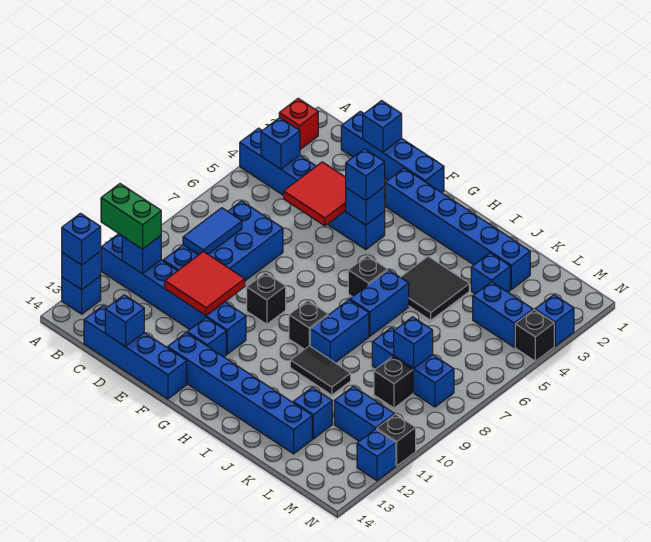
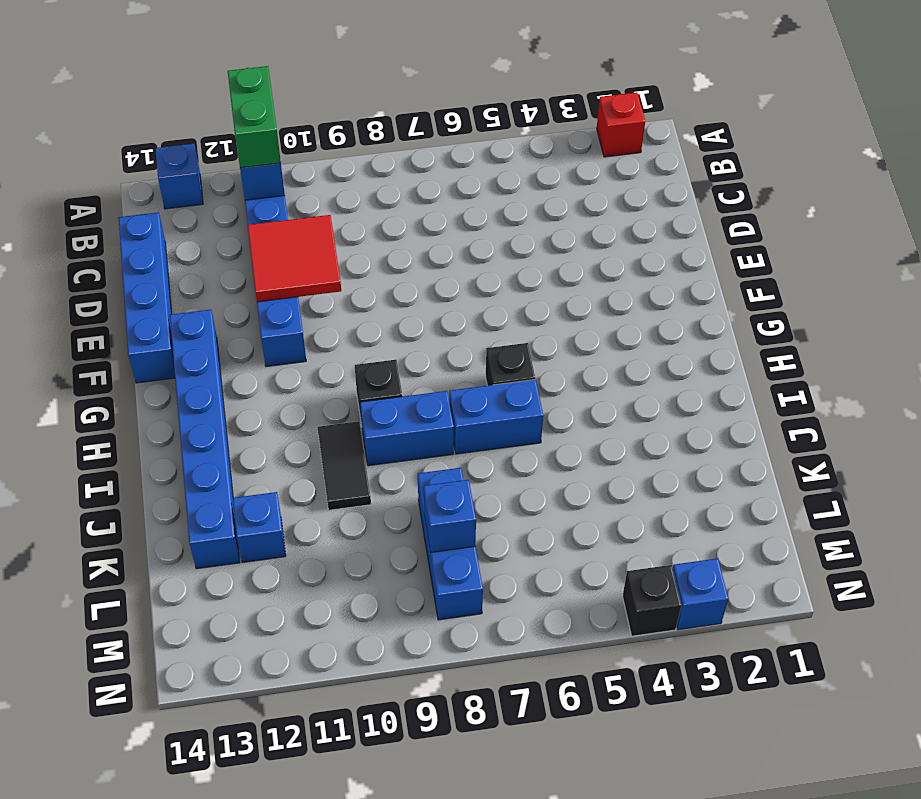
none -> blue 1x6 brick [240,128,385,250]
none -> blue 1x4 brick [341,111,444,193]
none -> blue 2x4 brick [163,201,283,281]
none -> blue 1x6 brick [385,168,530,289]

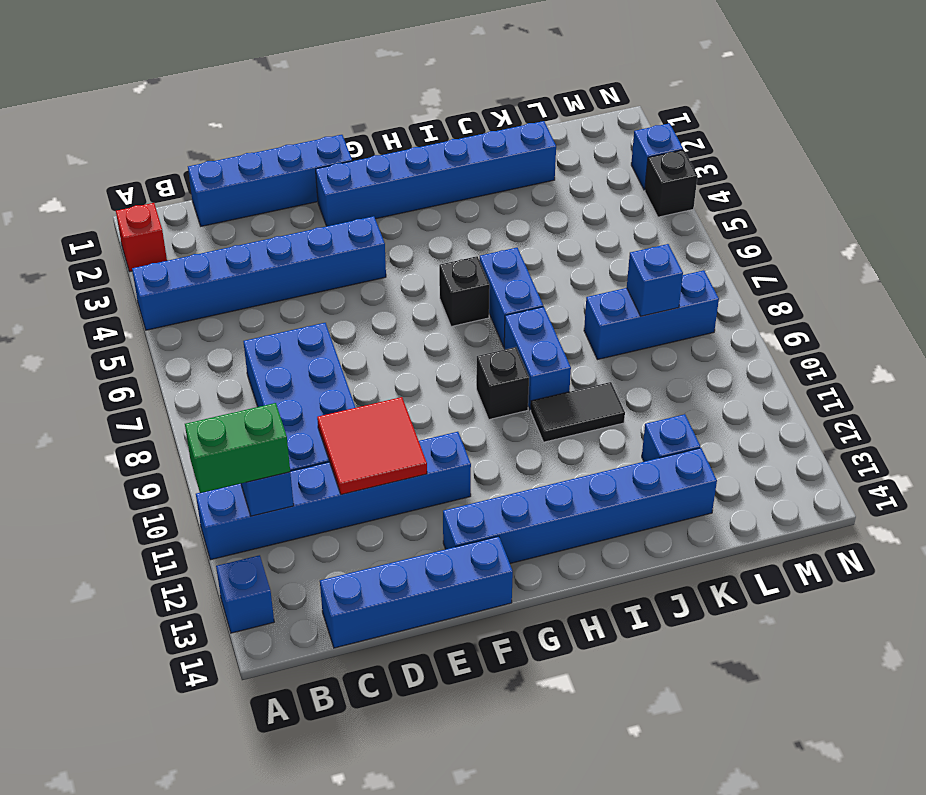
none -> black 1x1 brick [247,273,286,324]
none -> blue 1x1 brick [187,318,226,357]
none -> black 2x2 tile [400,256,469,320]
none -> blue 1x1 brick [471,253,510,294]

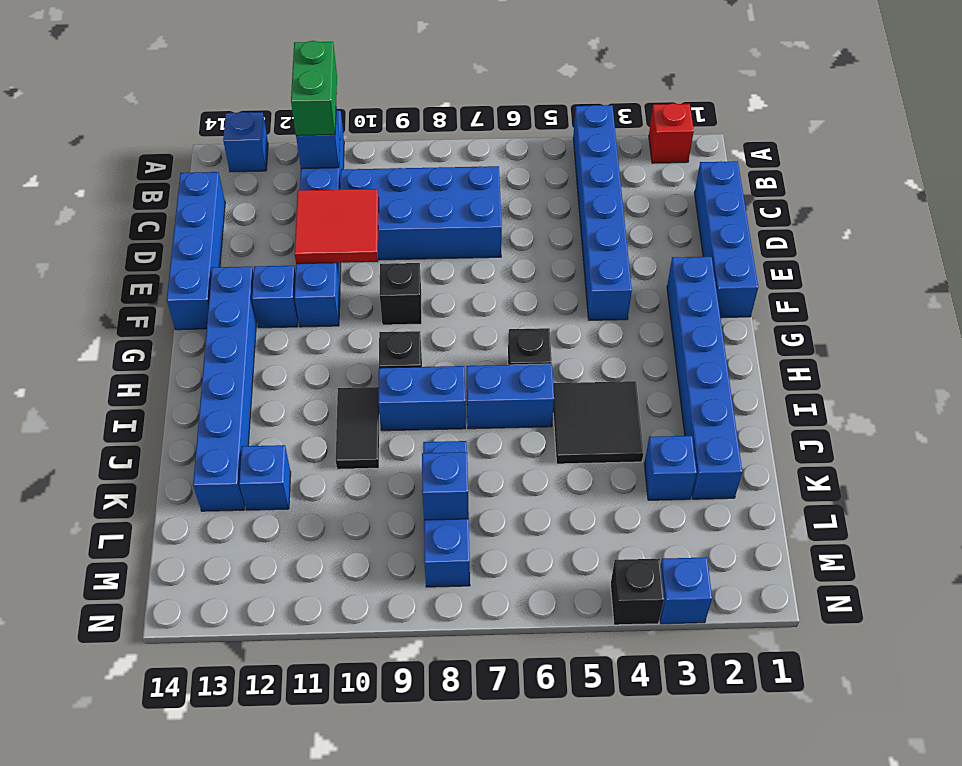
none -> blue 1x2 brick [473,282,533,347]
none -> black 1x1 brick [374,356,413,408]
none -> blue 1x2 brick [334,386,394,441]
none -> black 1x1 brick [377,414,416,466]

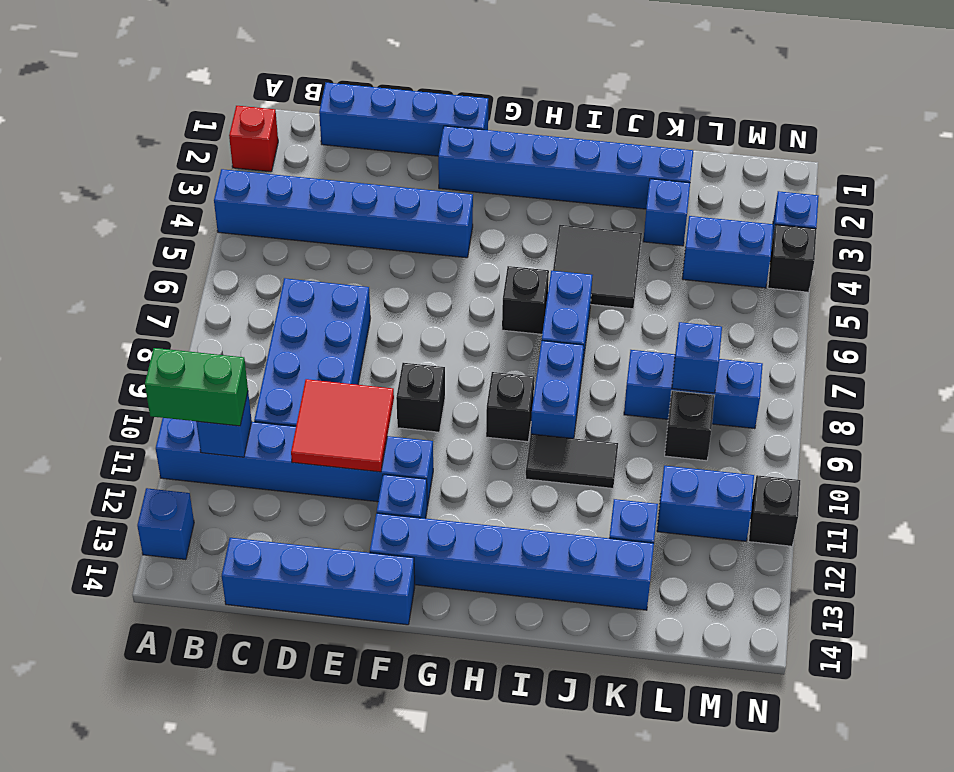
none -> blue 1x1 brick [357,429,396,481]
none -> blue 1x1 brick [62,251,101,290]
none -> blue 1x1 brick [261,117,300,169]
none -> blue 1x2 tile [183,208,242,255]

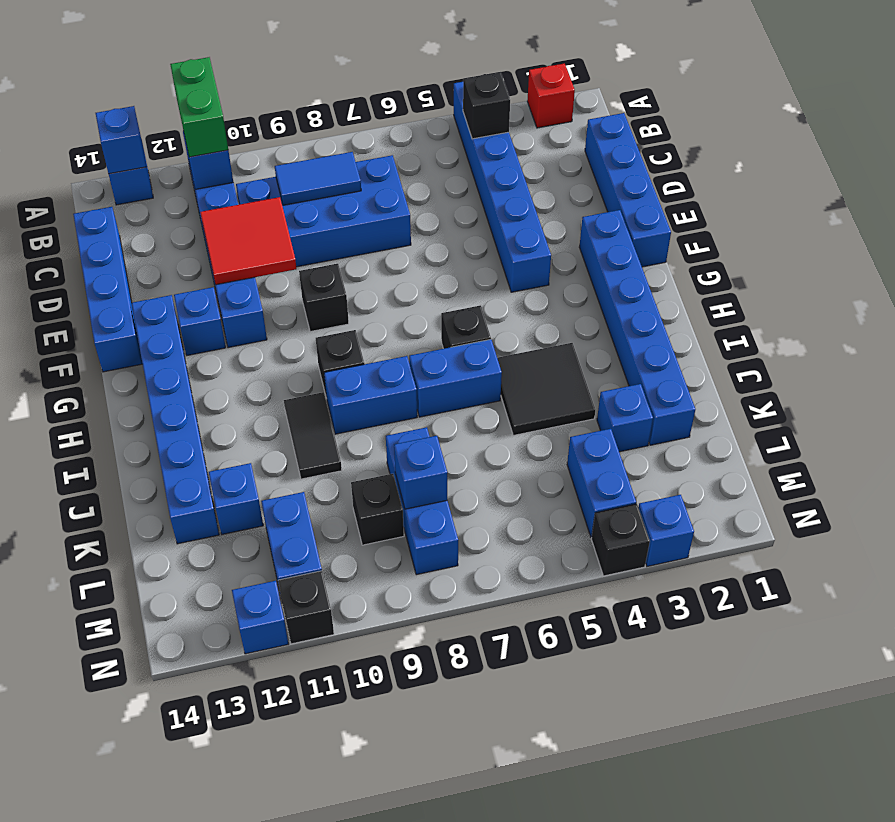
black 1x1 brick [463,72,510,139] -> blue 1x1 brick [261,117,300,169]
none -> blue 1x1 brick [363,101,402,152]
none -> red 2x2 tile [284,162,346,226]
none -> blue 1x1 brick [105,295,144,346]
none -> blue 1x1 brick [346,187,385,225]

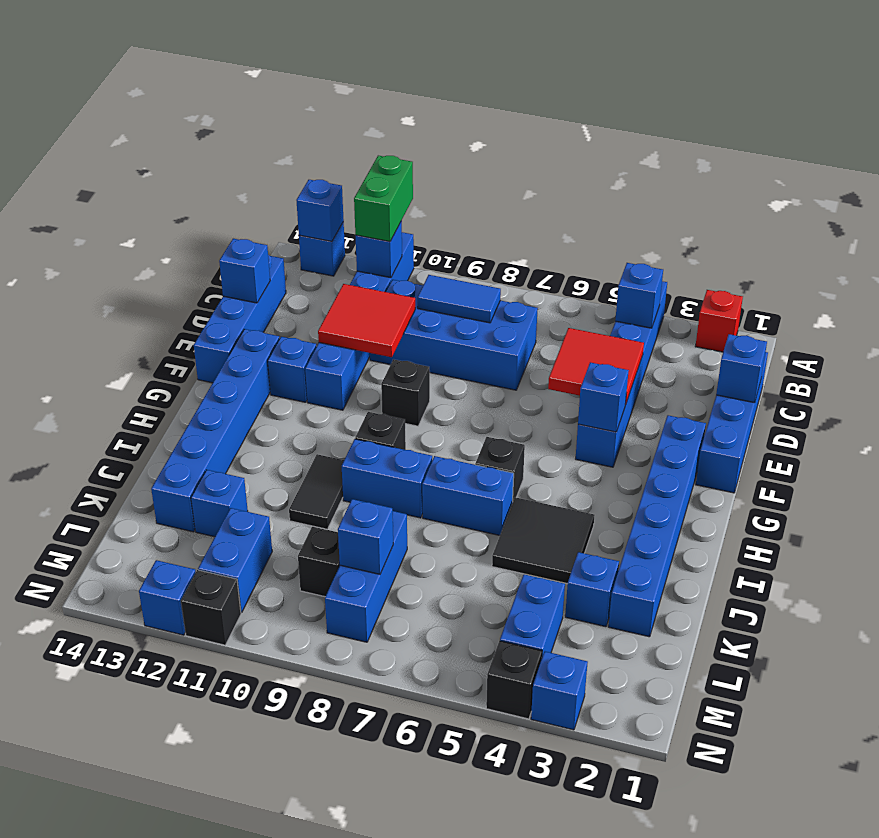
none -> blue 1x1 brick [62,213,101,265]
none -> blue 1x1 brick [346,149,385,200]

